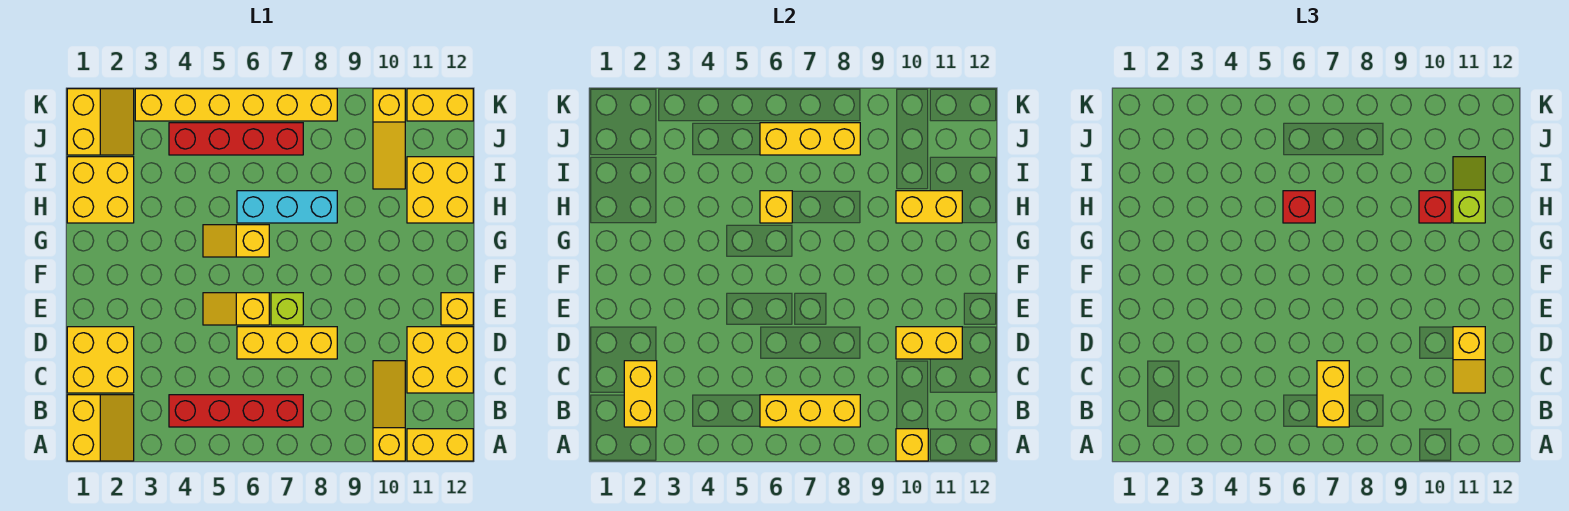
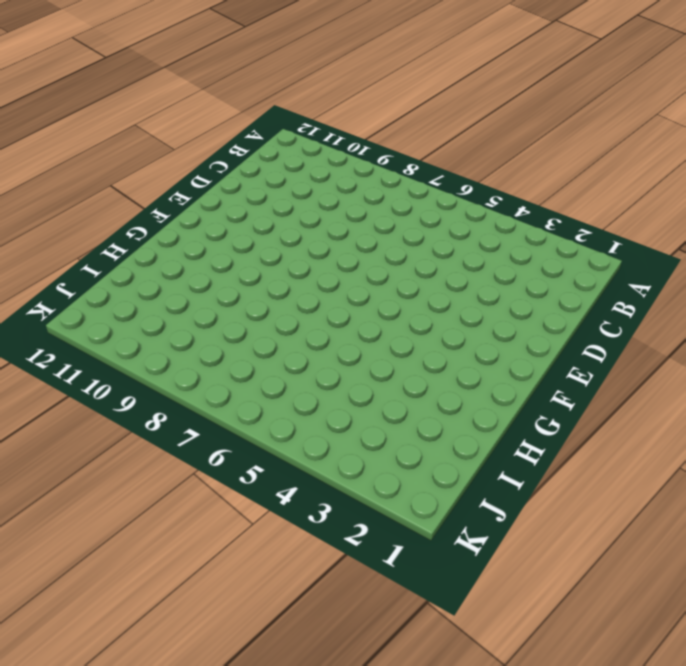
none -> yellow 2x2 slope [67,395,134,461]
none -> yellow 1x3 slope [373,361,405,461]
none -> yellow 1x2 brick [407,429,473,461]
none -> red 1x4 brick [169,395,303,427]

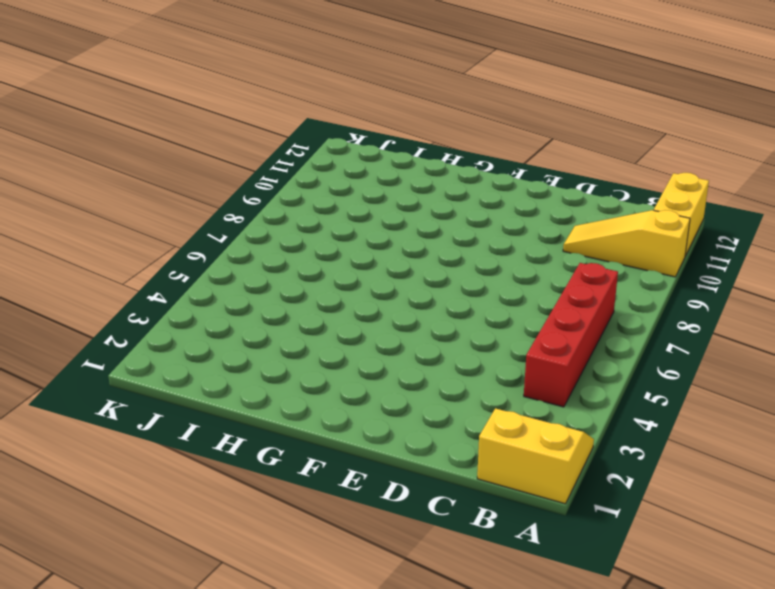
none -> yellow 2x2 brick [67,327,134,393]
none -> yellow 2x2 brick [407,327,473,393]
none -> yellow 1x3 brick [237,327,337,359]
none -> yellow 1x2 slope [203,293,269,325]

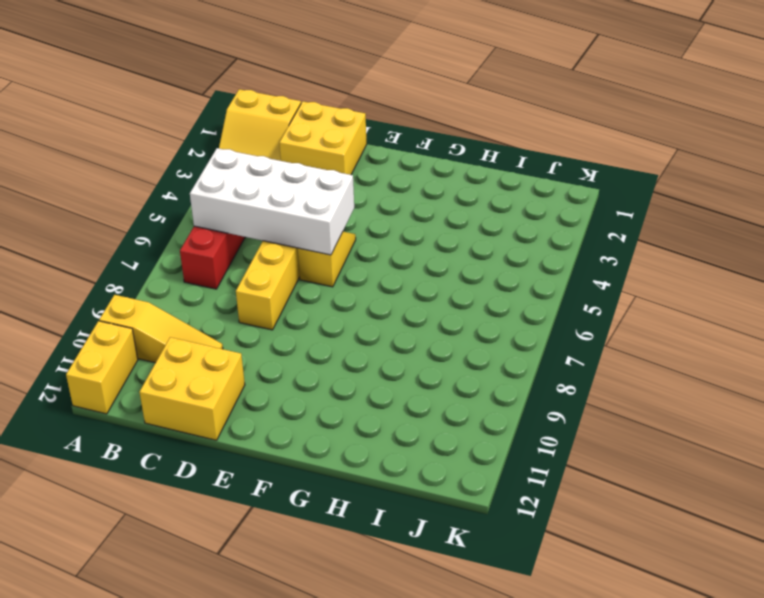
white 2x4 brick [190,148,354,255] -> yellow 1x3 brick [760,395,860,427]
none -> lime 1x1 brick [271,293,303,325]
none -> yellow 1x1 brick [441,293,473,325]
none -> yellow 1x2 slope [203,225,269,257]
none -> yellow 2x2 brick [67,157,134,223]

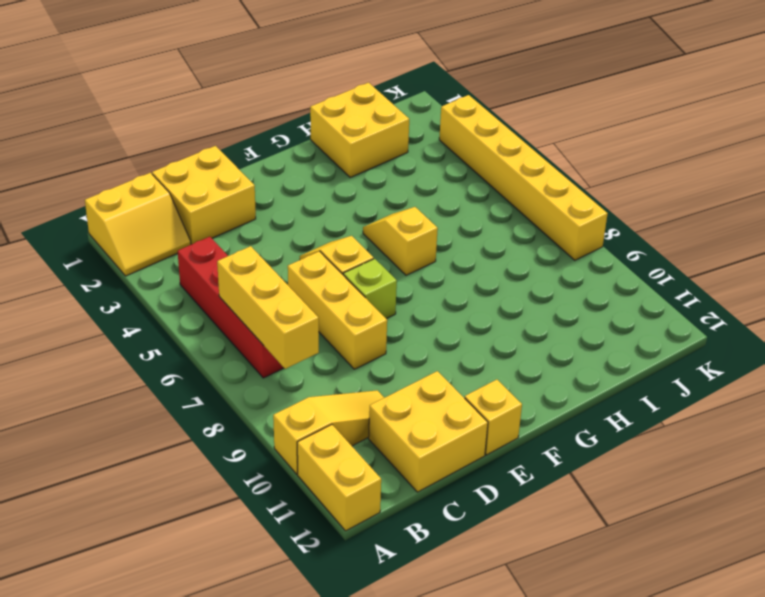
none -> cyan 1x3 brick [237,191,337,223]
none -> yellow 2x2 brick [407,157,473,223]
none -> yellow 1x3 slope [373,89,405,189]
none -> yellow 2x2 slope [67,89,134,155]

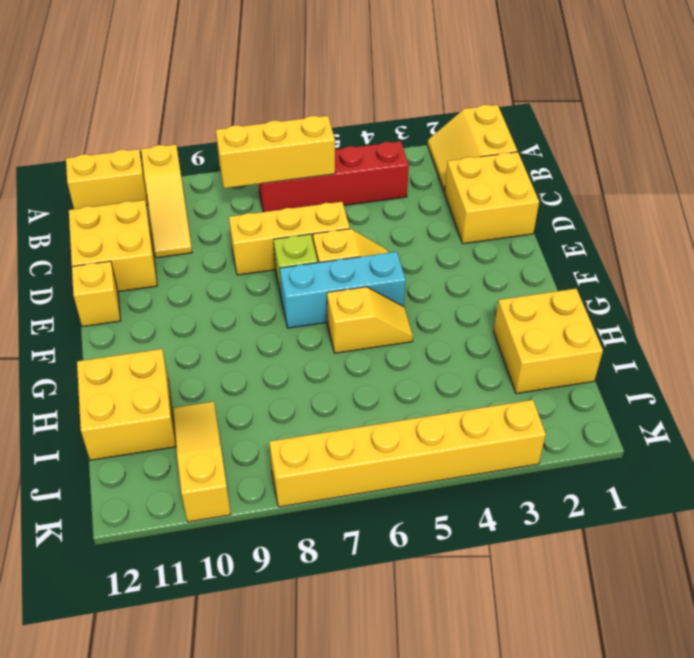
cyan 1x3 brick [280,252,406,328] -> cyan 1x3 brick moved to [237,191,337,223]
none -> yellow 2x2 slope [67,89,134,155]
none -> red 1x4 brick [169,123,303,155]
none -> yellow 1x2 brick [407,89,473,121]
none -> yellow 1x1 brick [896,429,928,461]

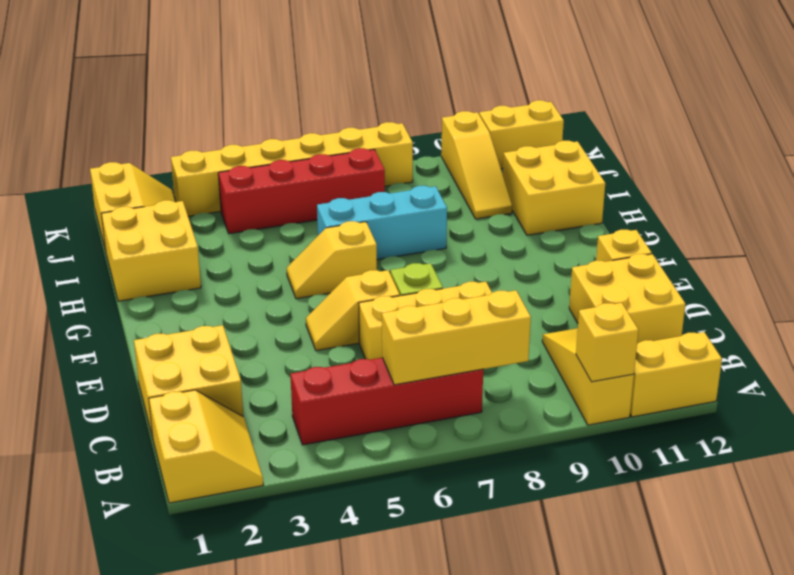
none -> yellow 1x2 brick [624,361,657,427]
none -> yellow 1x2 brick [896,327,962,359]
none -> yellow 1x1 brick [760,191,792,223]
none -> yellow 1x2 brick [896,191,962,223]

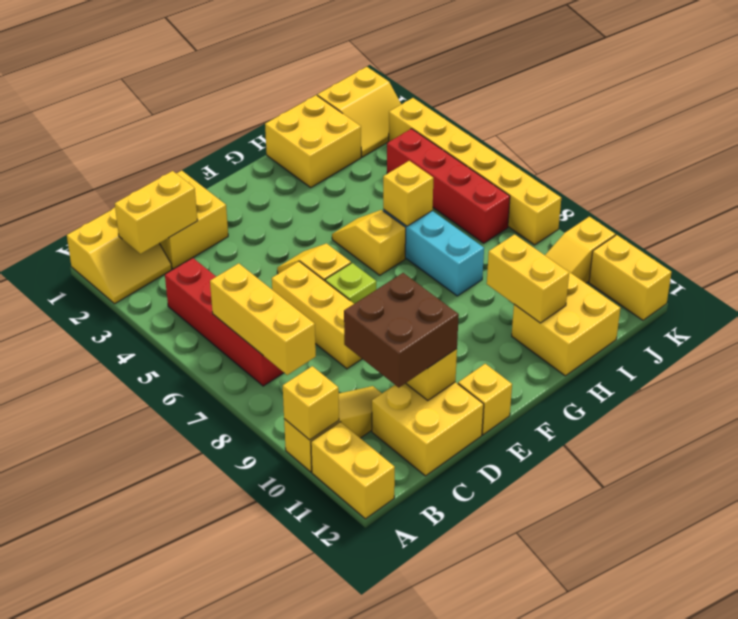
brown 2x2 brick [344,273,459,387] -> yellow 1x2 slope [1453,327,1485,393]
none -> yellow 1x3 brick [760,123,860,155]
none -> yellow 1x2 brick [1317,361,1349,427]
none -> red 1x1 brick [1283,191,1315,223]
none -> red 1x1 brick [1419,191,1451,223]

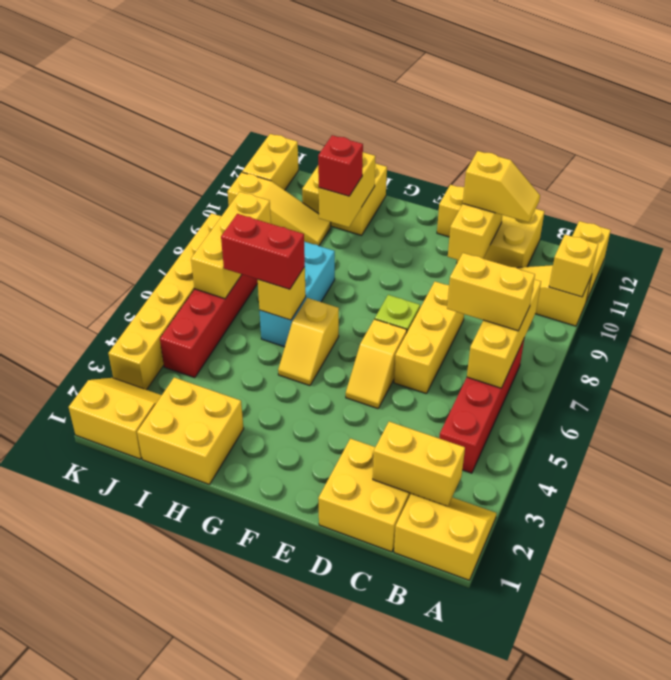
red 1x2 brick [221,214,305,289] -> red 1x1 brick [1283,191,1315,223]
none -> lime 1x2 slope [1453,157,1485,223]

